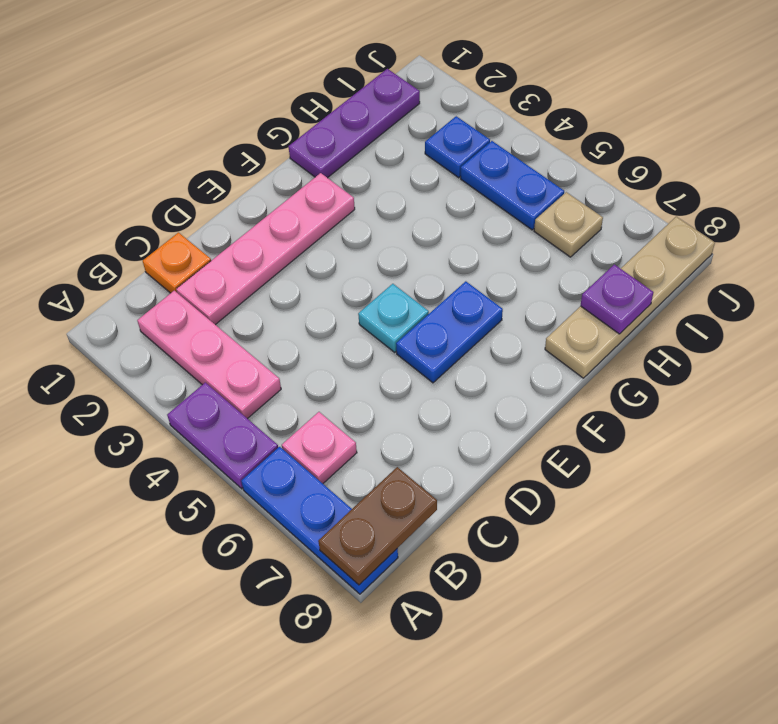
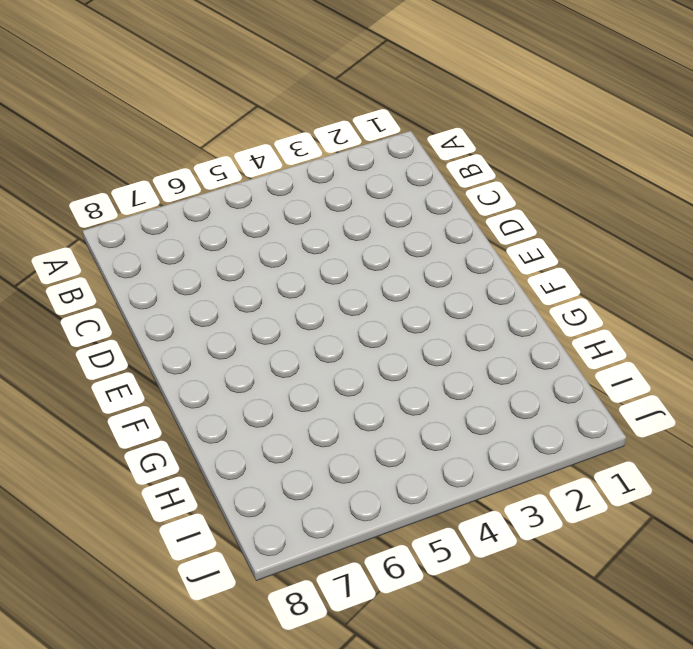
none -> purple 1x2 plate [167,382,278,489]
none -> blue 1x3 plate [241,447,398,594]
none -> pink 1x3 plate [137,291,281,419]

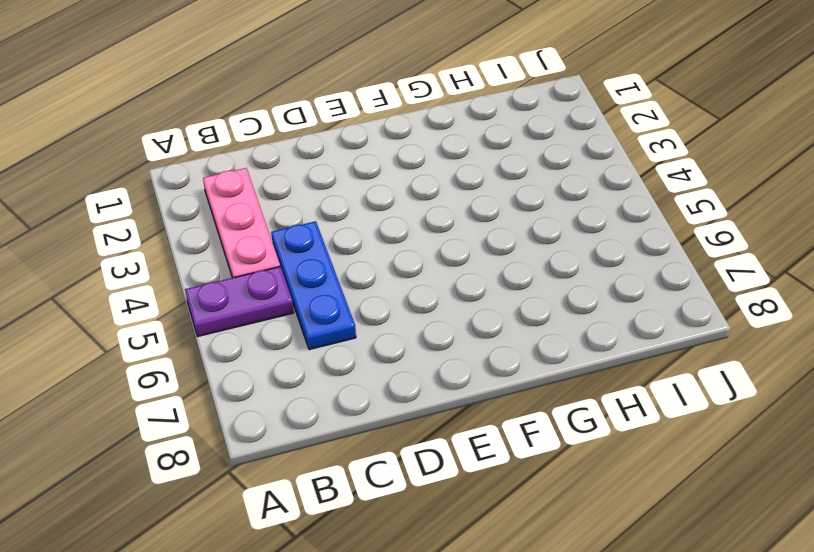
purple 1x2 plate [185,266,294,337] -> purple 1x2 plate turned to [167,382,278,489]
blue 1x3 plate [271,221,356,350] -> blue 1x3 plate moved to [241,447,398,594]
none -> pink 1x1 plate [282,412,357,483]
none -> orange 1x1 plate [143,233,211,293]
none -> pink 1x4 plate [176,173,355,325]

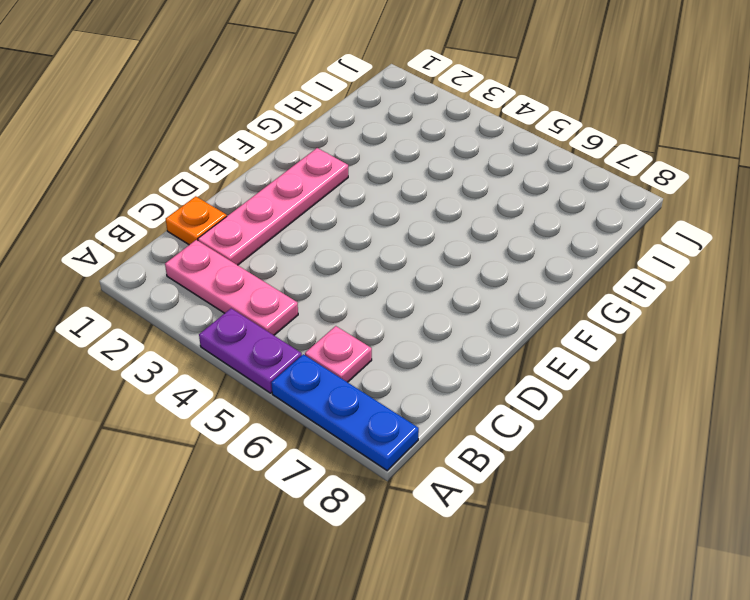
none -> cyan 1x1 plate [358,284,429,352]
none -> blue 1x2 plate [396,281,503,383]
none -> purple 1x3 plate [288,69,420,178]

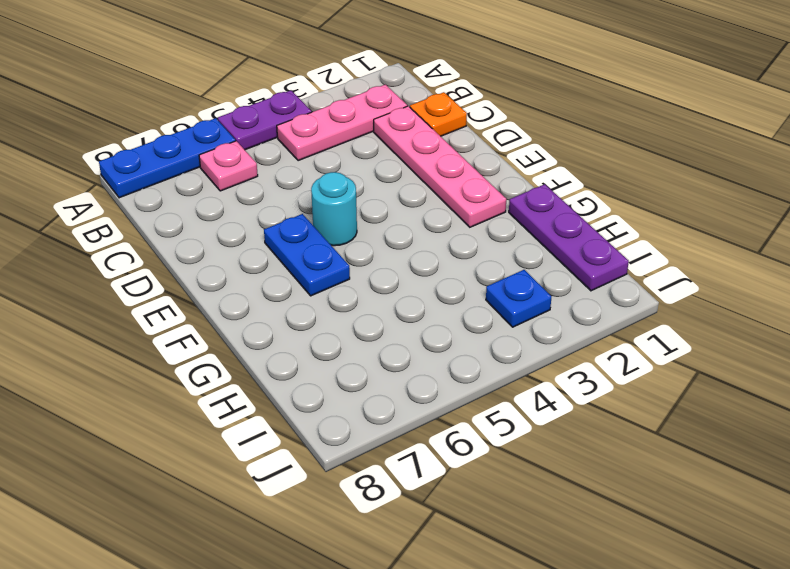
cyan 1x1 round brick [311,172,357,246] -> cyan 1x1 plate [358,284,429,352]
none -> tan 1x4 plate [545,217,715,378]
none -> blue 1x2 plate [461,141,564,230]
none -> tan 1x1 plate [534,192,603,257]

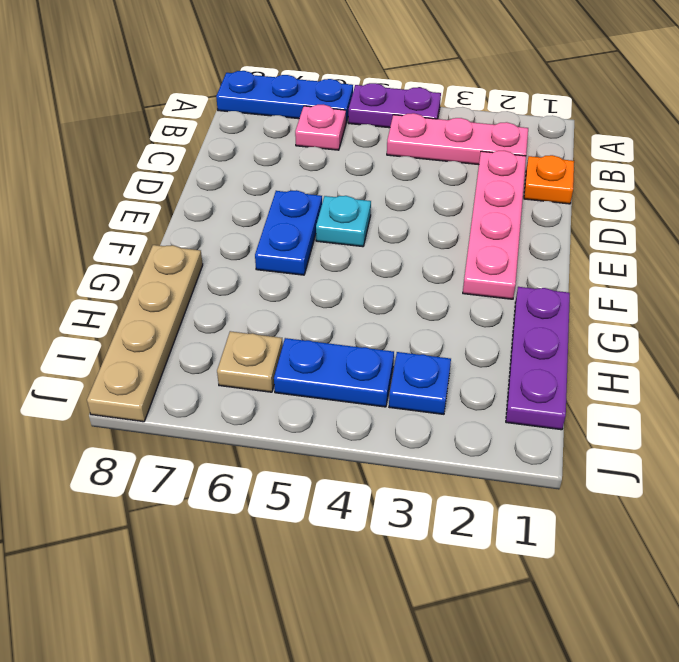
none -> brown 1x2 plate [318,467,437,585]
none -> purple 1x1 plate [581,264,654,334]

